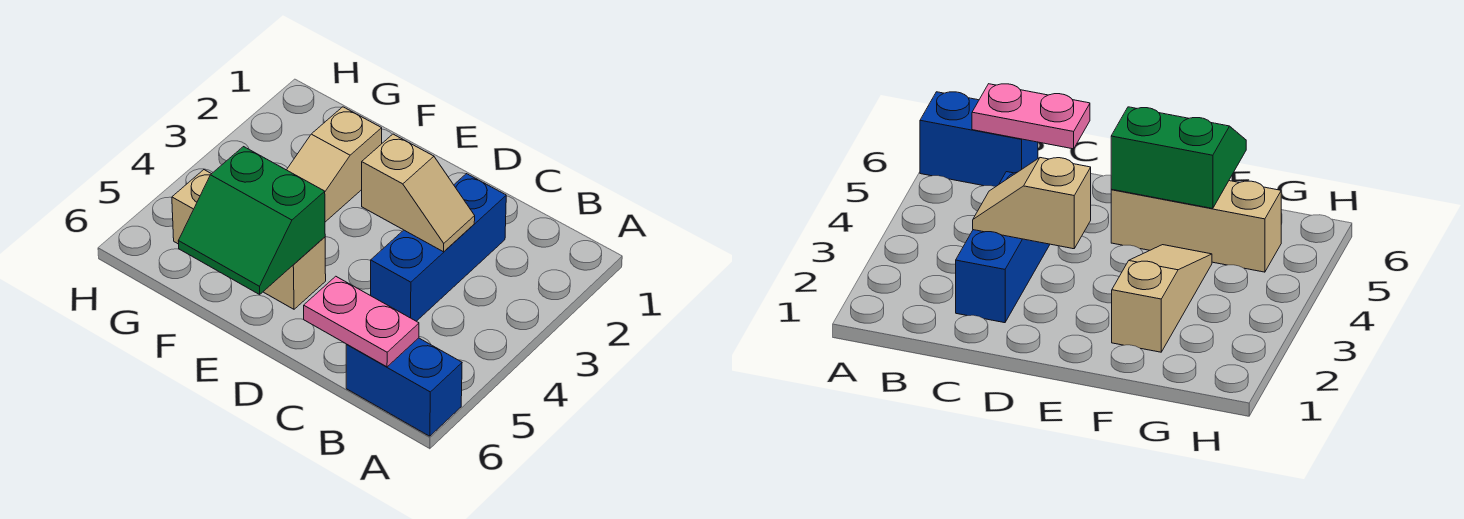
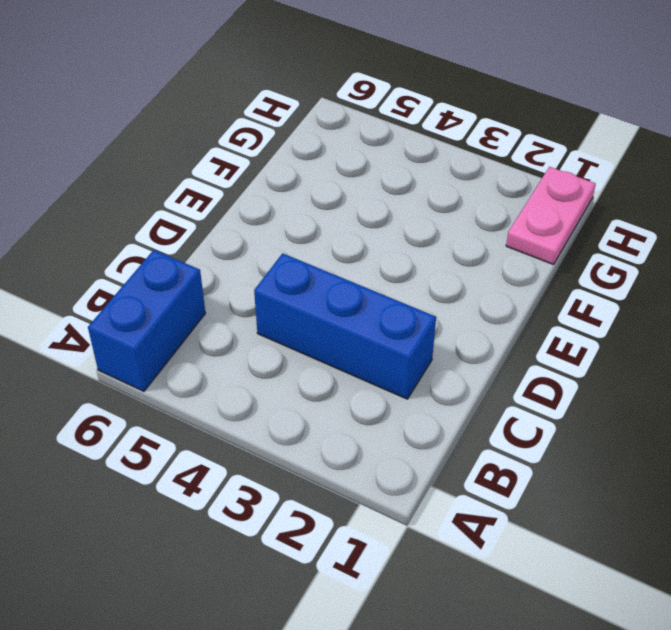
pink 1x2 plate [506,167,596,265] -> pink 1x2 plate moved to [304,276,419,367]
none -> tan 1x3 brick [172,170,326,309]
none -> tan 1x3 slope [287,107,382,222]

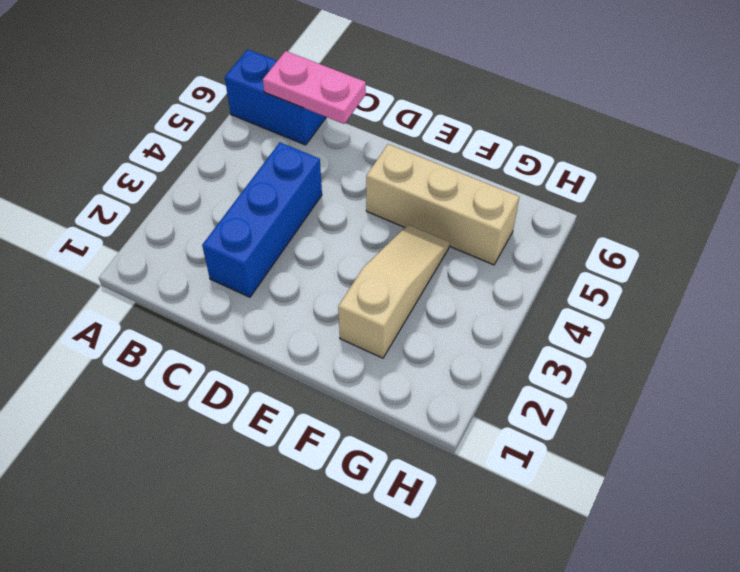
none -> tan 1x2 slope [362,134,475,252]
none -> green 2x2 slope [178,147,325,294]

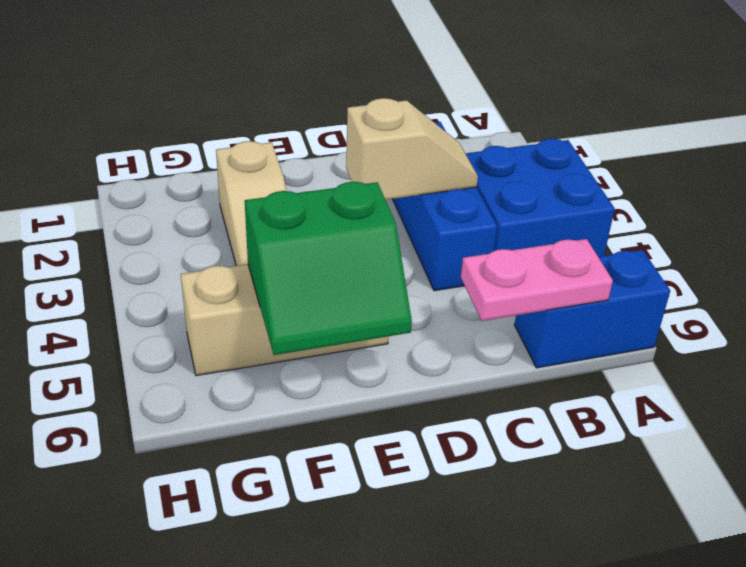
blue 2x2 brick [466,139,615,257] -> none

